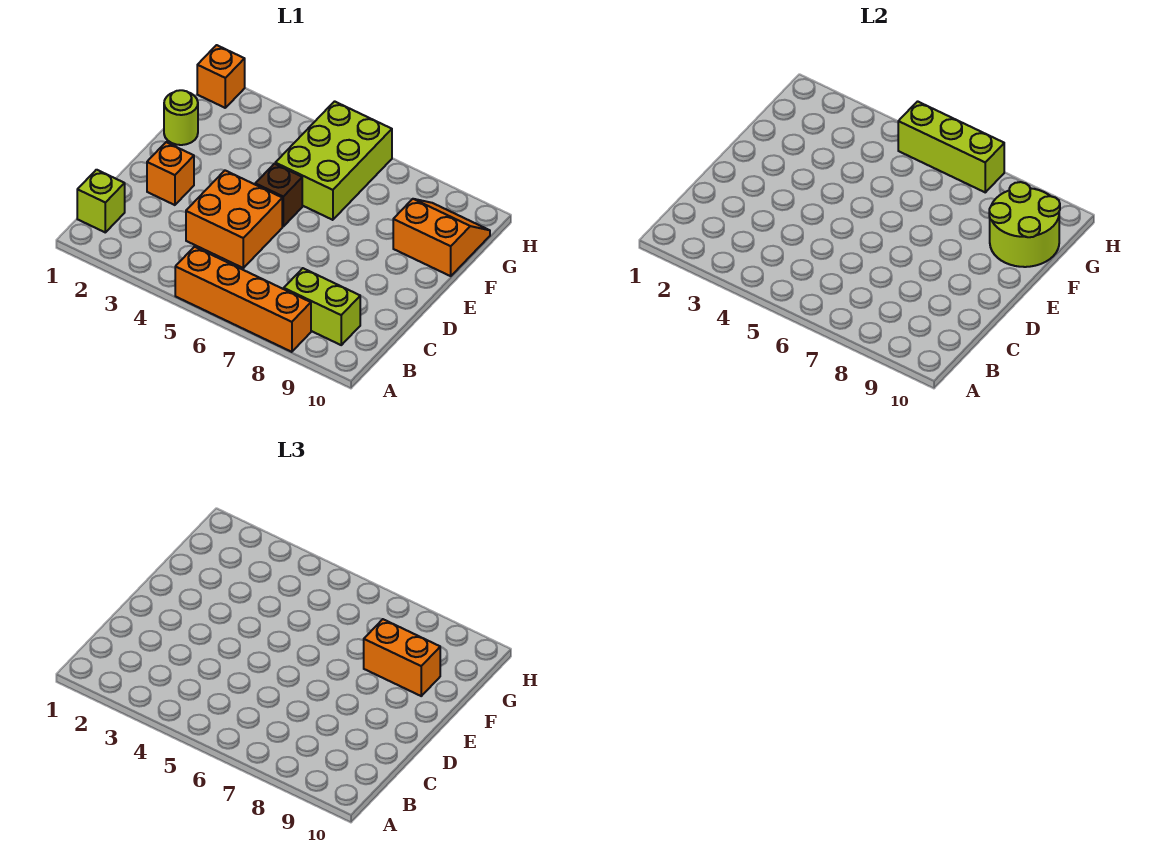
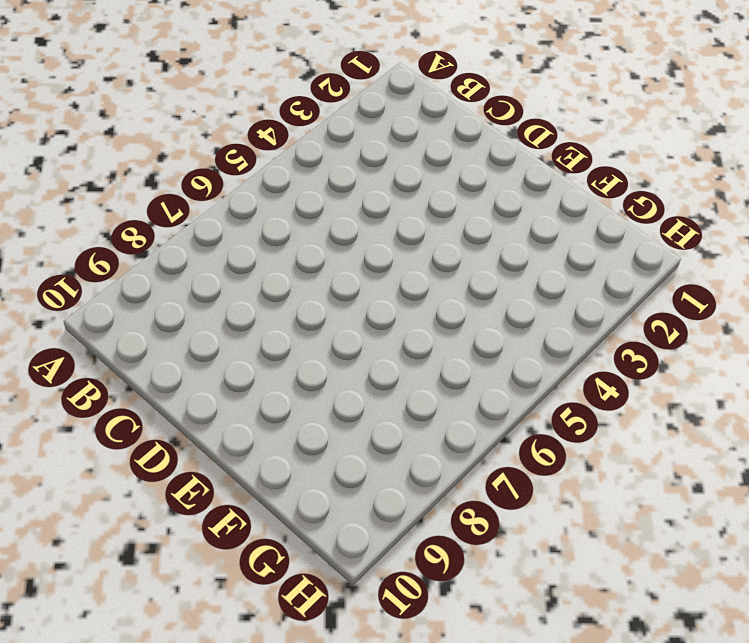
none -> orange 1x4 brick [175,247,311,352]
none -> lime 1x1 brick [77,170,125,232]
none -> lime 1x2 brick [284,268,360,345]

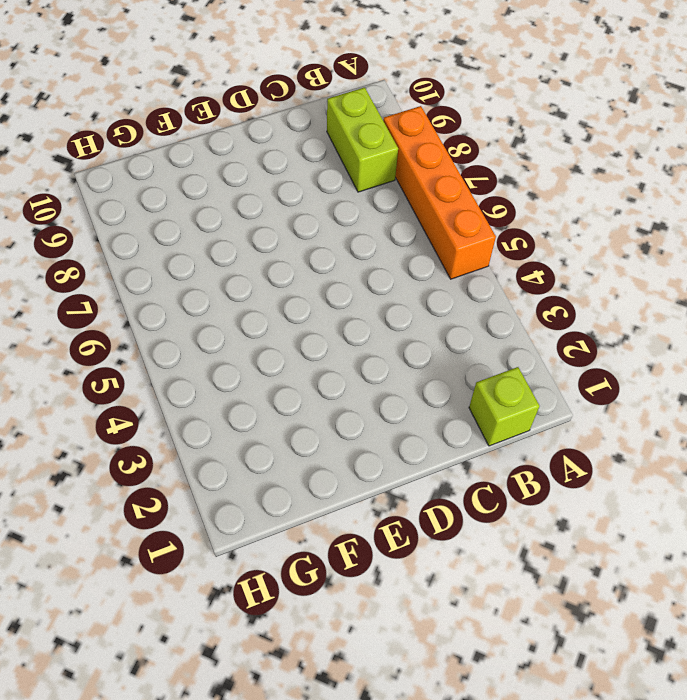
none -> orange 2x2 brick [186,171,282,268]
none -> orange 1x1 brick [147,142,194,205]
none -> brown 1x1 brick [255,164,302,226]

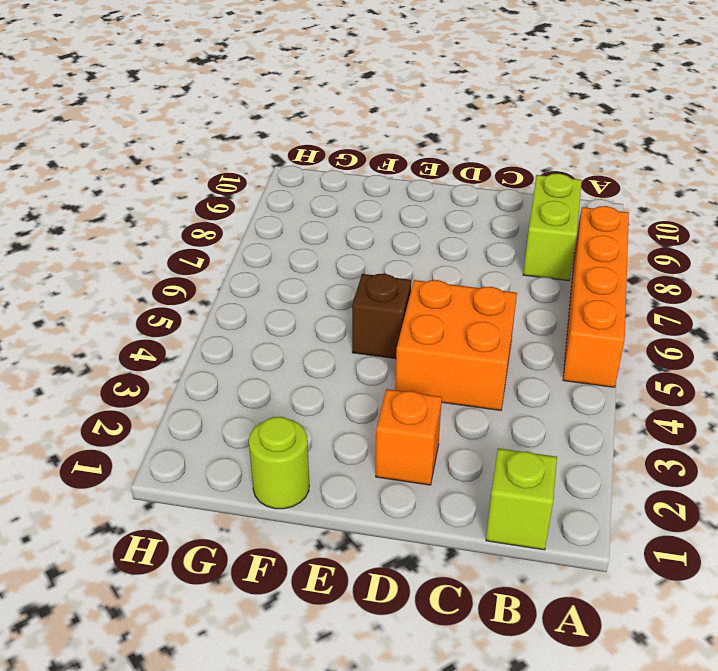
none -> lime 2x3 brick [275,101,392,220]
none -> orange 2x2 slope [393,199,490,276]
none -> orange 1x1 brick [197,45,245,108]

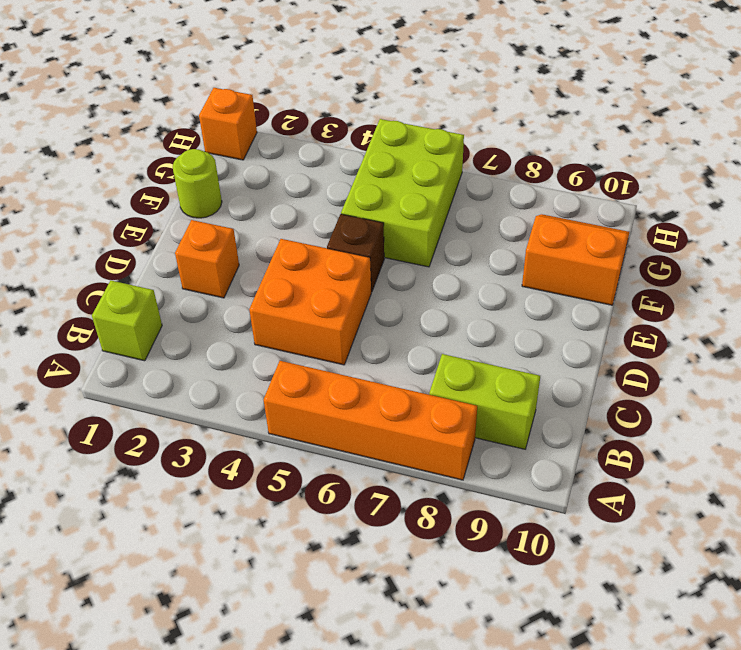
none -> lime 2x2 round brick [989,182,1060,267]
none -> lime 1x3 brick [898,101,1004,192]
none -> orange 1x2 brick [364,619,440,696]

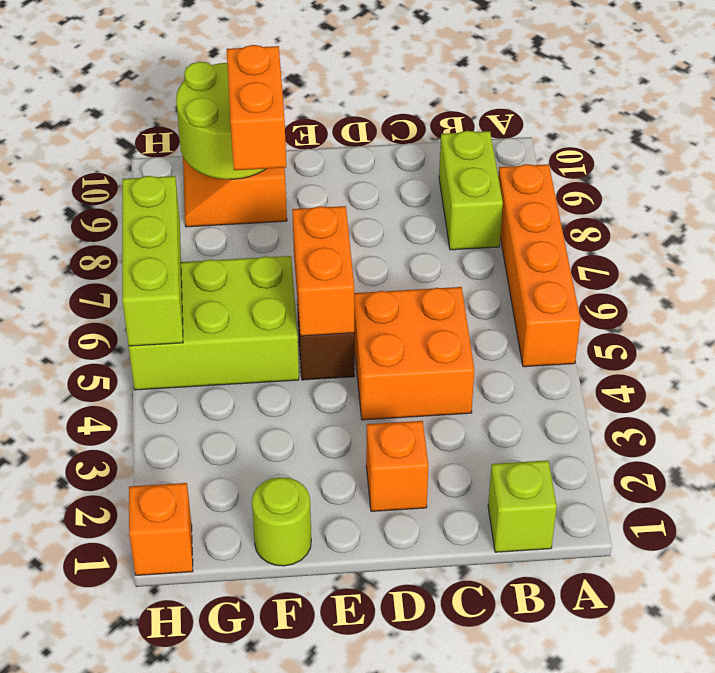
orange 1x2 brick [292,206,354,336] -> none

